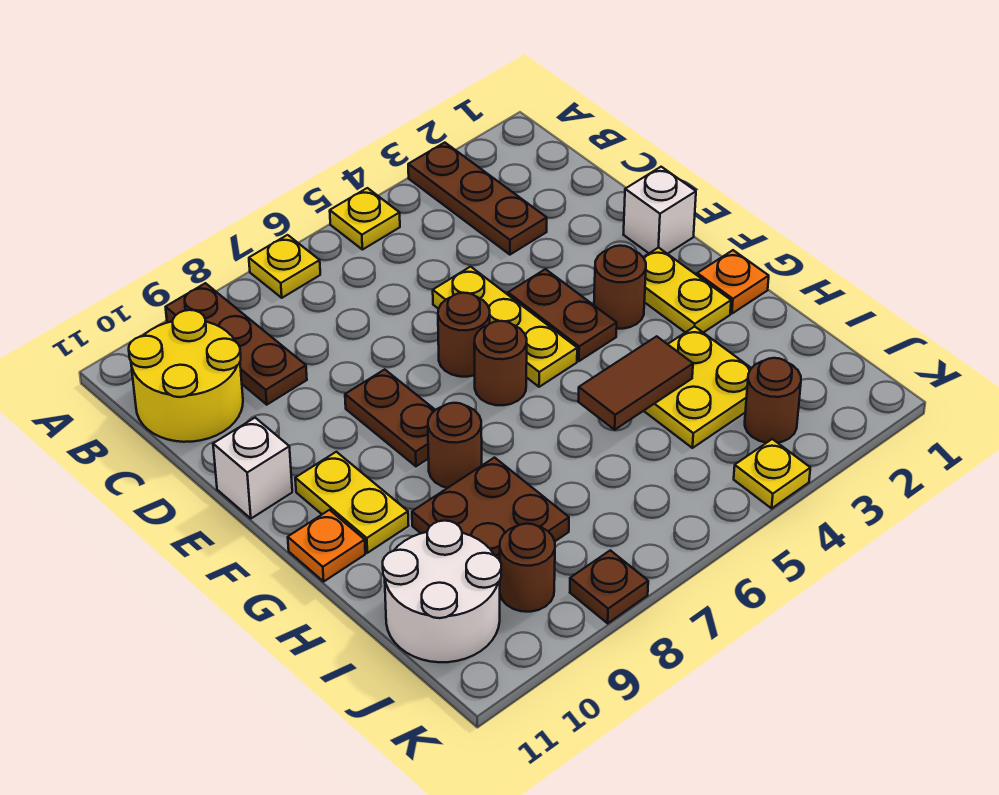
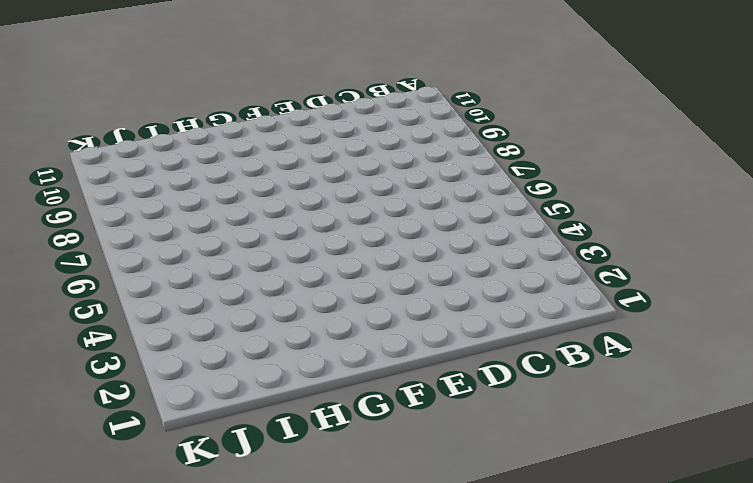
none -> brown 1x3 plate [408,143,547,255]
none -> yellow 1x1 plate [330,188,400,250]
none -> yellow 1x1 plate [249,235,320,298]

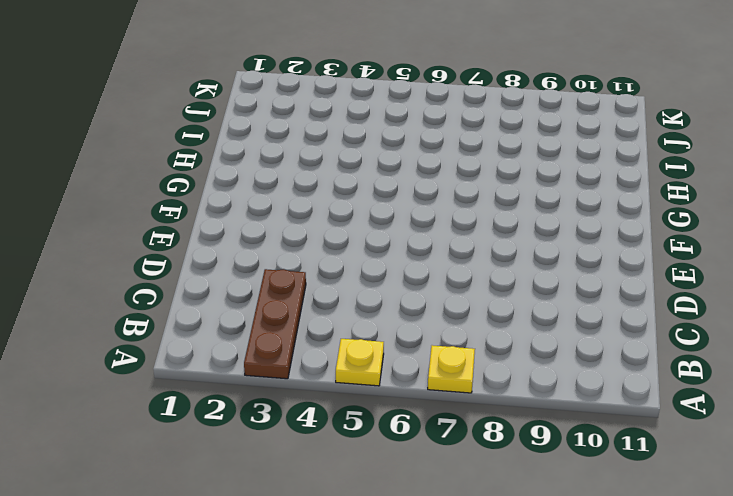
none -> brown 1x3 plate [166,283,307,405]
none -> yellow 2x2 round brick [129,310,243,442]
none -> yellow 1x3 plate [433,267,577,387]

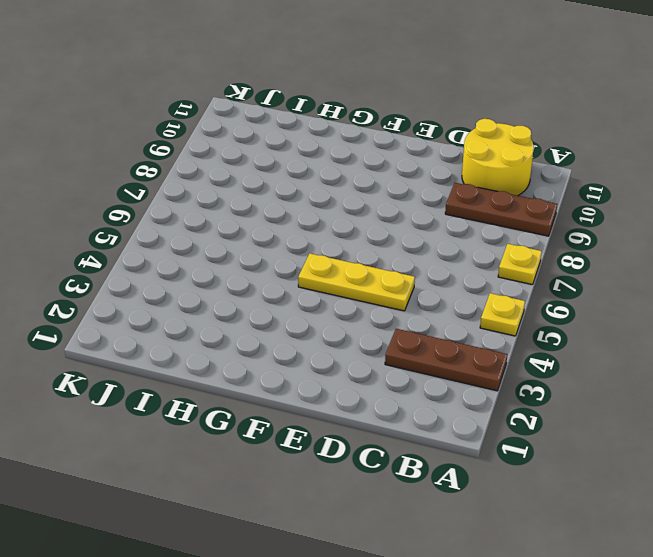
none -> white 1x1 brick [623,167,696,254]
none -> brown 1x2 plate [508,269,617,361]
none -> brown 1x1 round brick [438,293,490,377]

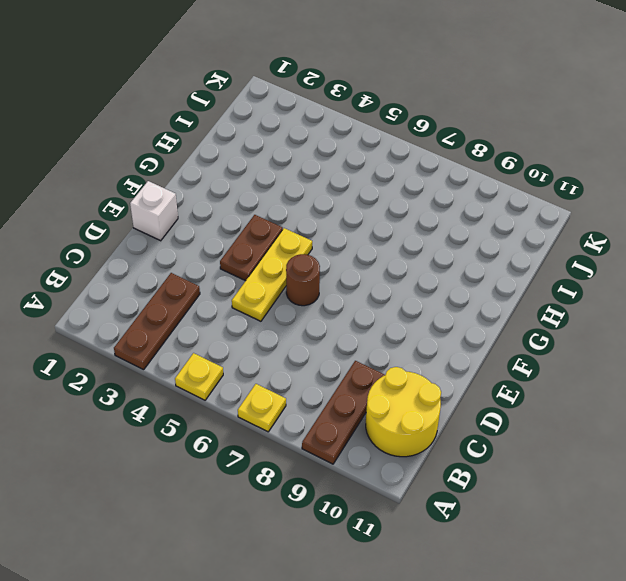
none -> brown 1x2 plate [345,369,435,466]
none -> white 1x1 brick [213,418,292,519]
none -> yellow 1x2 plate [643,247,731,333]

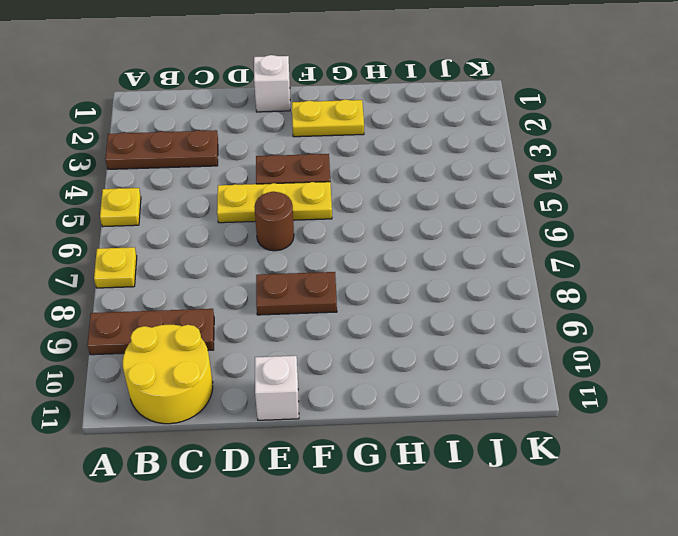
none -> brown 1x1 round brick [594,246,646,329]
none -> brown 1x1 round brick [474,321,527,405]
none -> yellow 1x2 plate [295,452,409,553]

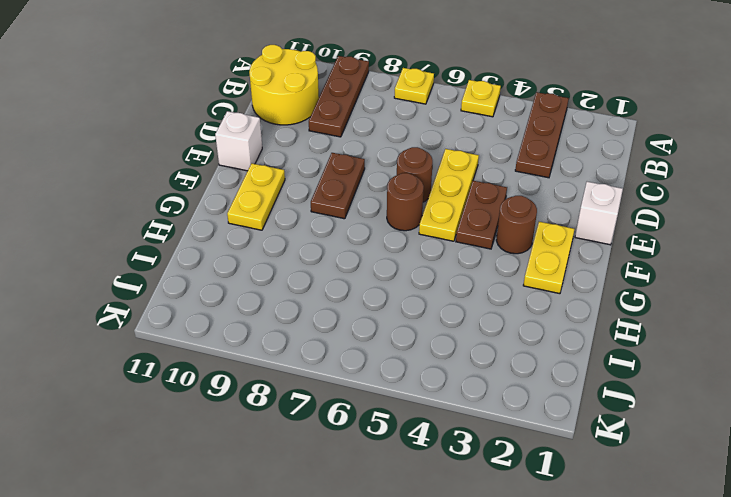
none -> orange 1x1 plate [697,250,769,314]
none -> brown 1x1 round brick [428,403,482,488]
none -> orange 1x1 plate [288,510,365,581]

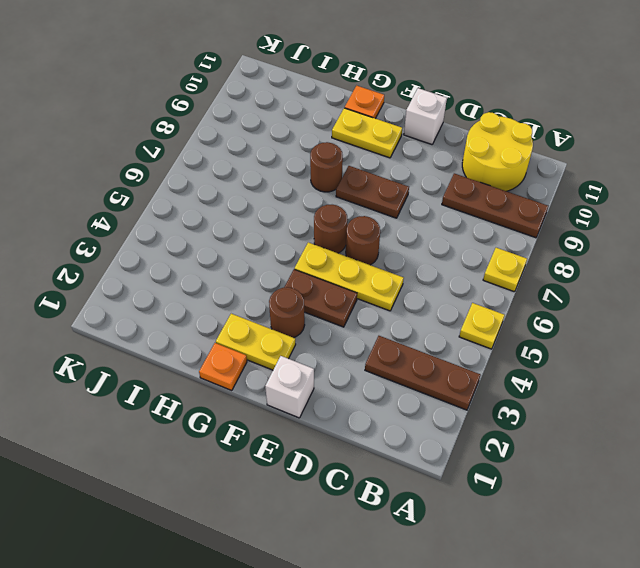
none -> yellow 2x2 plate [644,327,751,448]
none -> brown 2x2 plate [412,458,569,560]
none -> white 2x2 round brick [383,521,501,662]

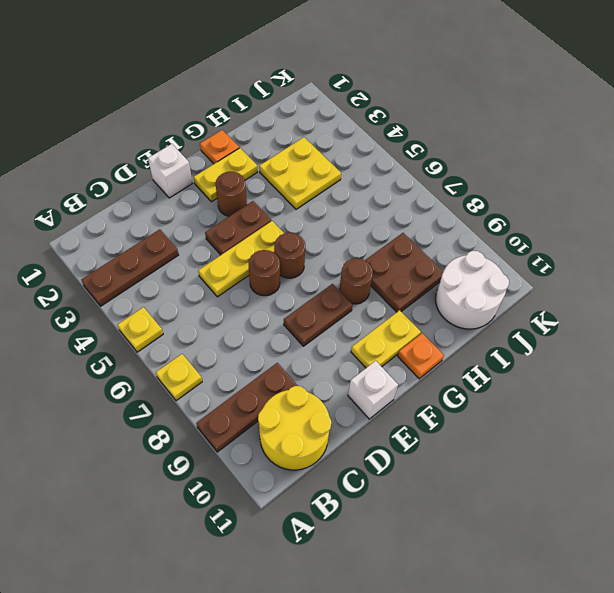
none -> brown 1x1 round brick [745,358,801,443]
none -> brown 1x1 round brick [500,524,555,612]
none -> yellow 1x1 plate [734,439,810,508]

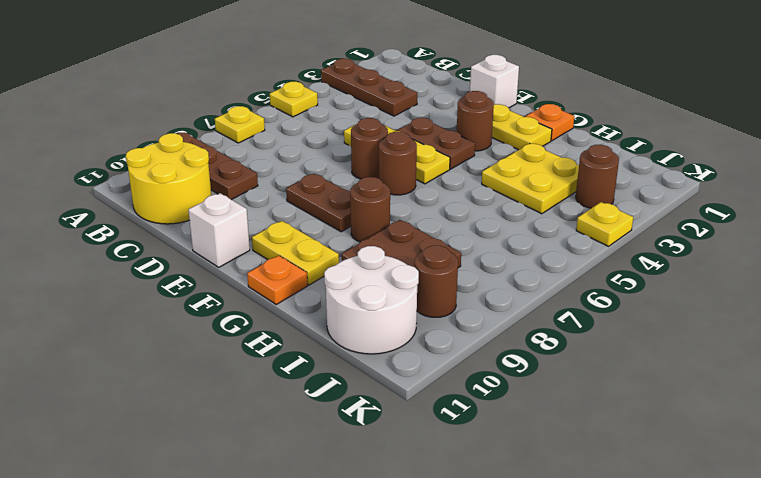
none -> brown 1x1 plate [570,550,648,623]
none -> brown 1x2 tile [578,336,693,430]

